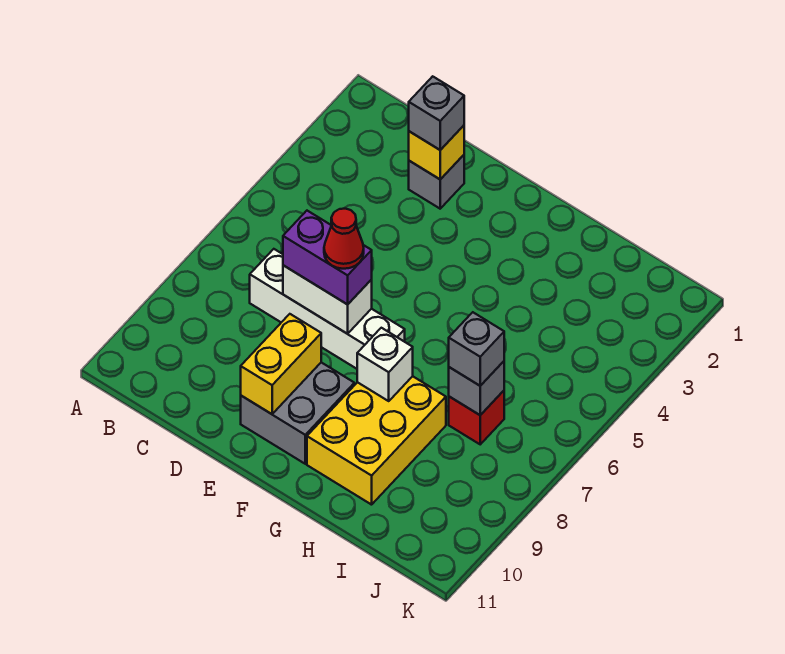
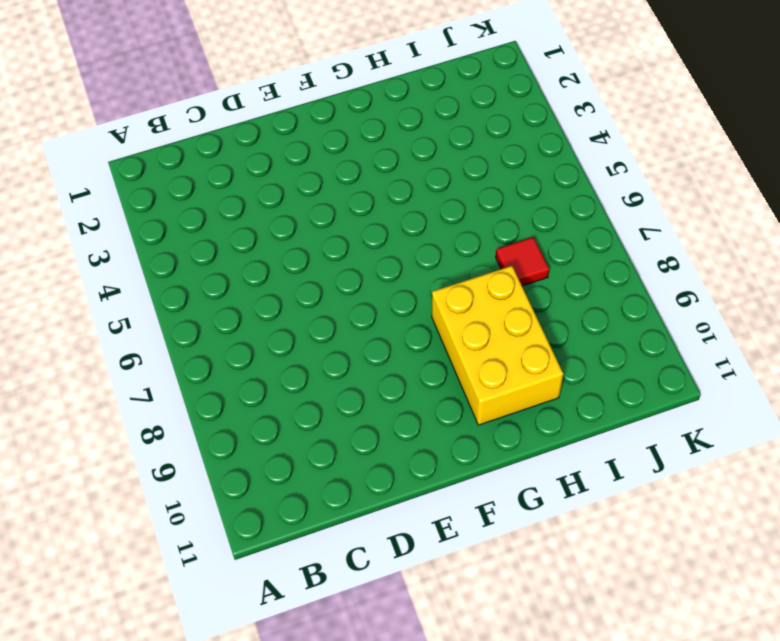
red 1x1 tile [496,237,549,286] -> red 1x1 brick [449,391,504,444]
none -> white 1x4 brick [250,249,405,369]
none -> grey 1x1 brick [409,155,464,209]
none -> grey 2x2 brick [241,362,354,464]

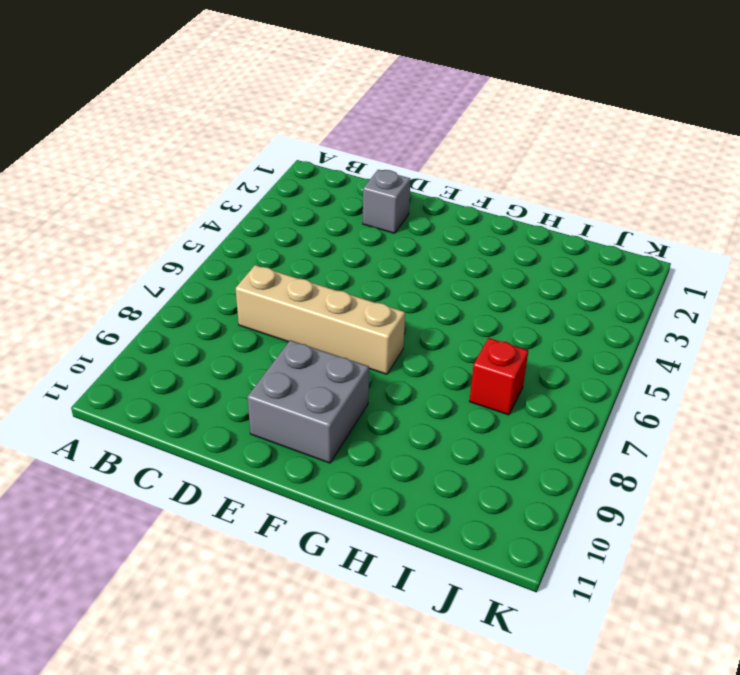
tan 1x4 brick [236,265,405,374] -> white 1x4 brick [250,249,405,369]
none -> yellow 2x3 brick [307,376,446,505]
none -> yellow 1x1 brick [409,126,464,179]
none -> white 1x2 brick [283,265,372,334]

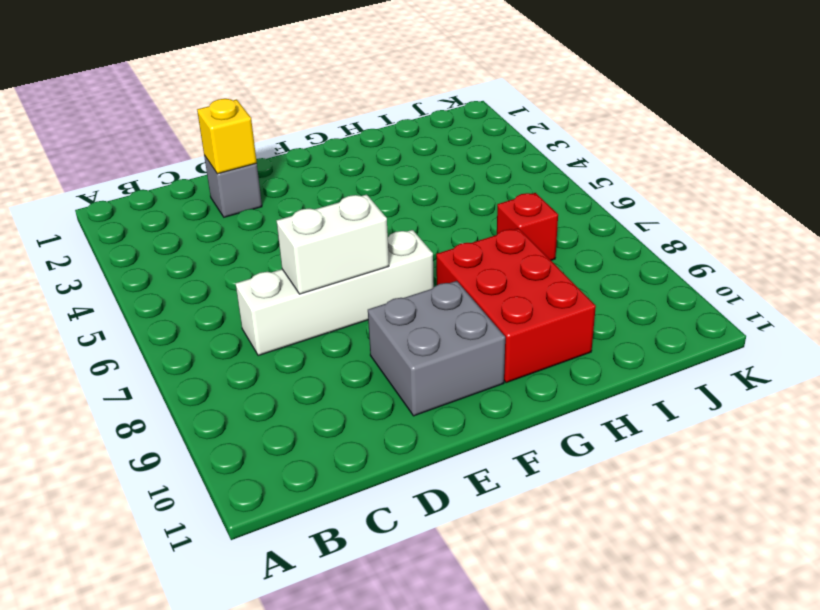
red 2x3 brick [436,228,596,383] -> yellow 2x3 brick [307,376,446,505]
none -> yellow 1x2 brick [241,314,321,414]
none -> white 1x1 brick [357,328,413,401]
none -> grey 1x1 brick [449,361,504,415]

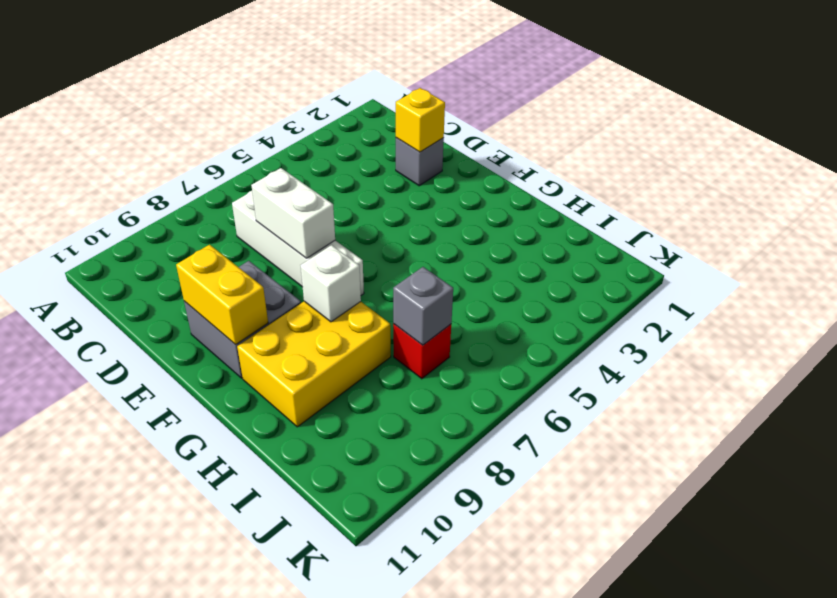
yellow 1x2 brick [176,245,268,345] -> yellow 1x2 brick turned to [241,314,321,414]
none -> grey 1x1 brick [409,76,464,150]
none -> purple 1x2 brick [283,211,372,304]
none -> grey 1x1 brick [449,312,504,386]

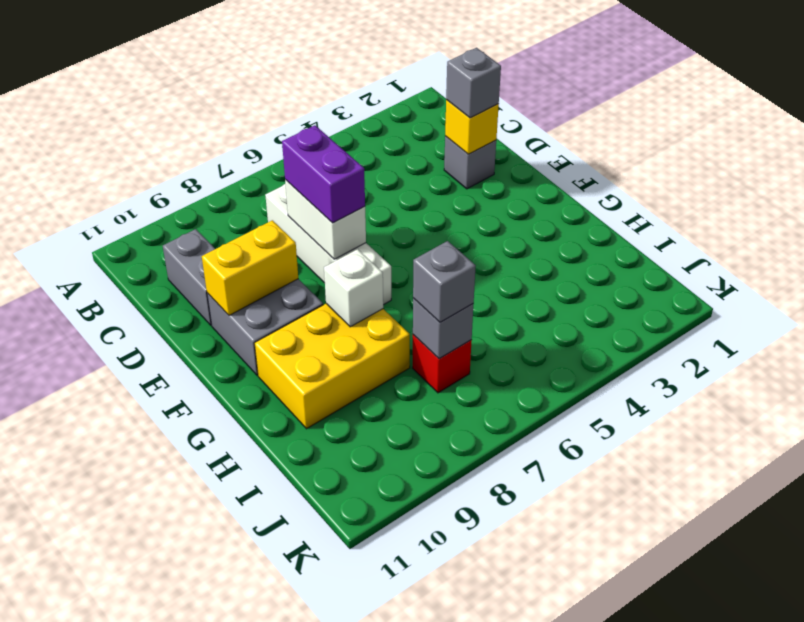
grey 1x2 brick [163,229,215,325] -> none
none -> red 1x1 cone [324,209,364,269]

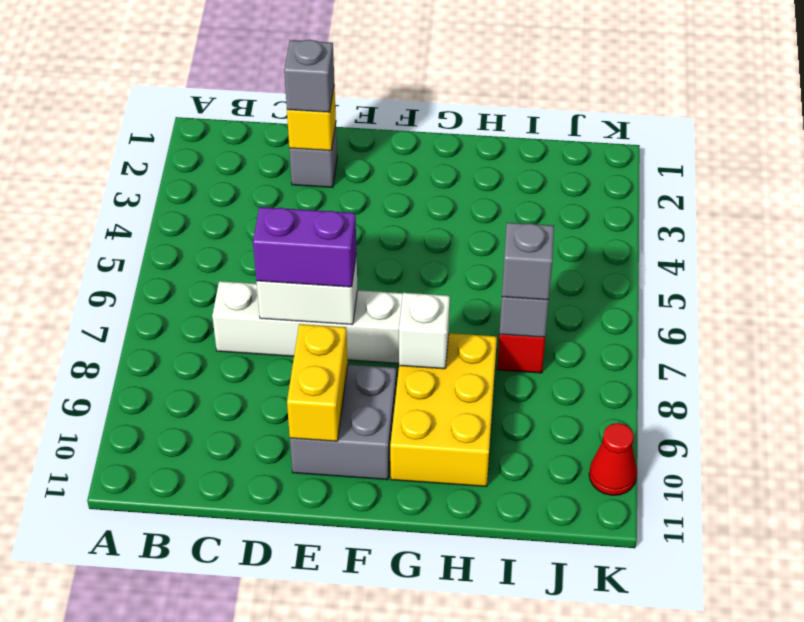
red 1x1 cone [589,423,637,495] -> red 1x1 cone moved to [324,209,364,269]

